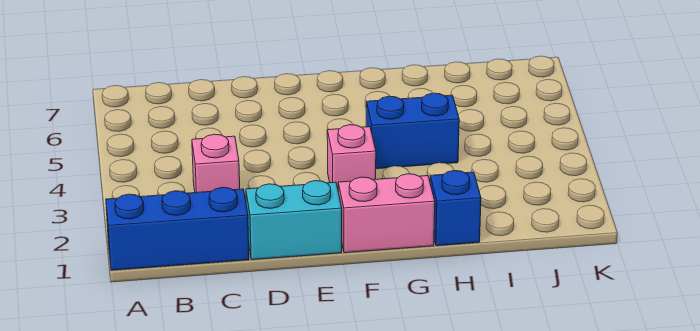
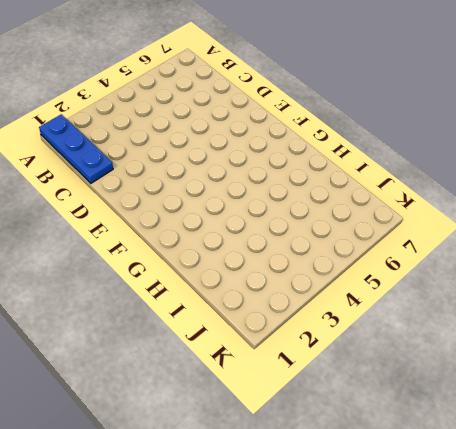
blue 1x3 plate [39,114,113,183] -> blue 1x3 brick [106,187,249,270]
none -> pink 1x1 brick [192,134,240,193]
none -> cyan 1x2 brick [246,181,342,260]

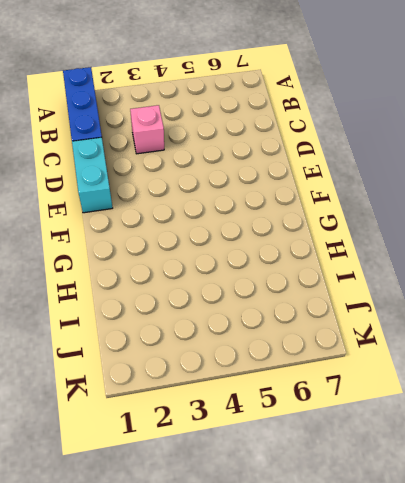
none -> pink 1x2 brick [338,174,435,253]
none -> pink 1x1 brick [327,125,376,188]

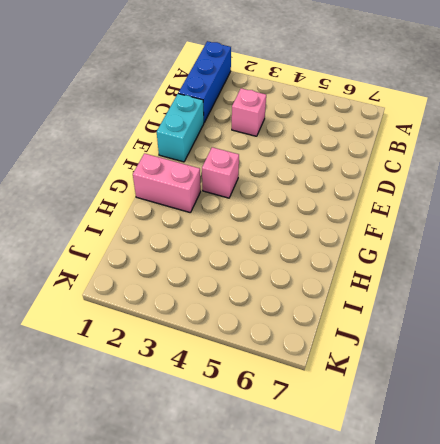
pink 1x2 brick [133,153,201,213] -> pink 1x2 brick turned to [338,174,435,253]
none -> blue 1x2 brick [366,93,459,169]
none -> blue 1x1 brick [430,171,481,246]

